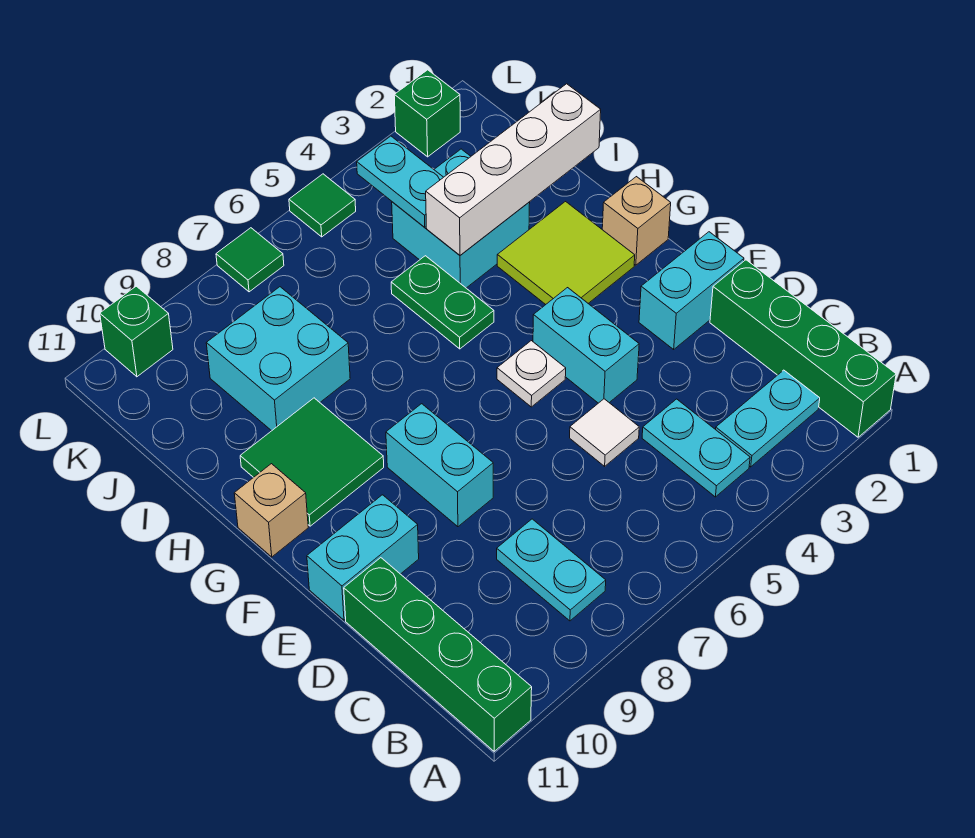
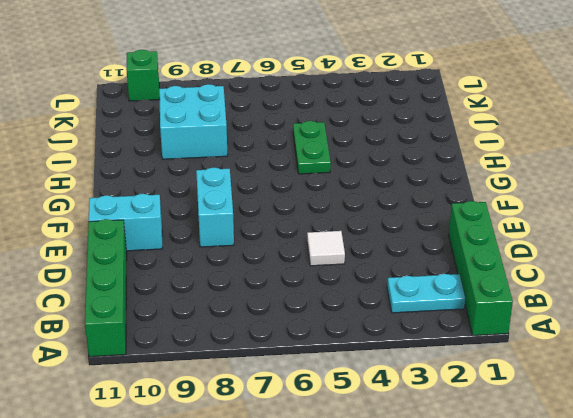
none -> cyan 1x2 plate [642,399,750,497]
none -> cyan 1x2 plate [497,519,606,621]
none -> cyan 1x2 brick [639,232,744,349]

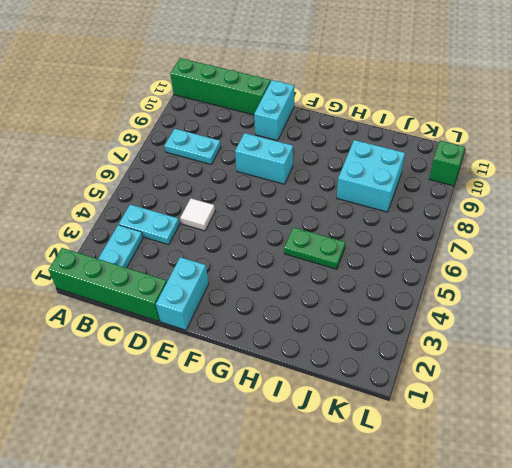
none -> cyan 1x2 brick [533,288,639,403]
none -> white 1x1 plate [497,341,566,407]
none -> tan 1x1 brick [602,177,671,265]

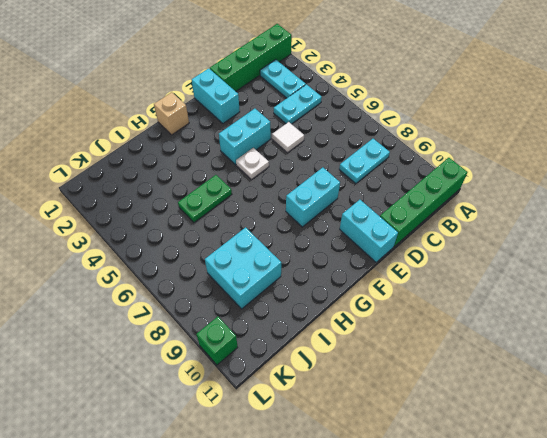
none -> lime 2x2 tile [497,202,635,304]
none -> green 2x2 tile [240,398,384,526]
none -> tan 1x1 brick [234,464,308,557]

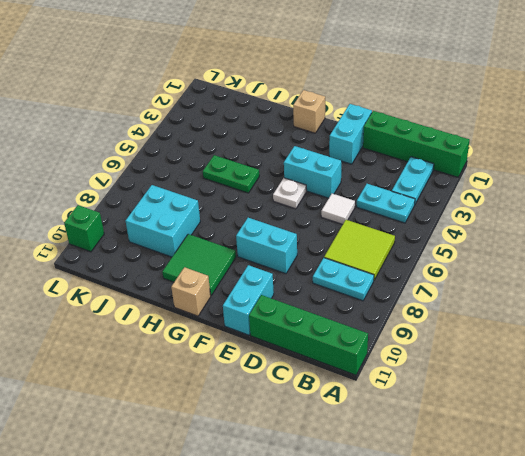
lime 2x2 tile [324,220,395,280] -> lime 2x2 tile moved to [497,202,635,304]
none -> cyan 2x2 brick [392,149,530,288]
none -> green 1x1 brick [394,70,460,157]
none -> green 1x1 tile [289,174,356,237]

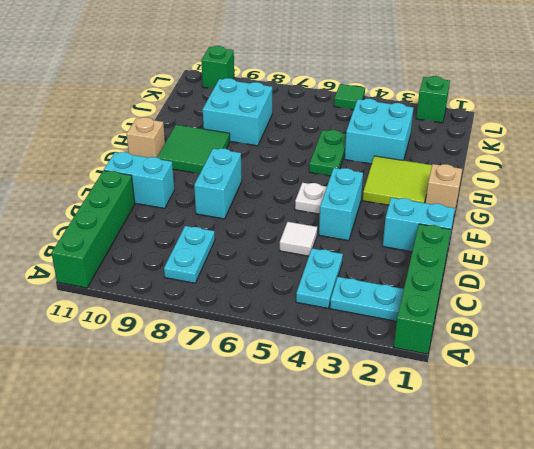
none -> green 1x1 tile [216,228,284,292]
none -> white 1x4 brick [426,84,601,255]
none -> cyan 1x2 plate [357,136,443,227]

